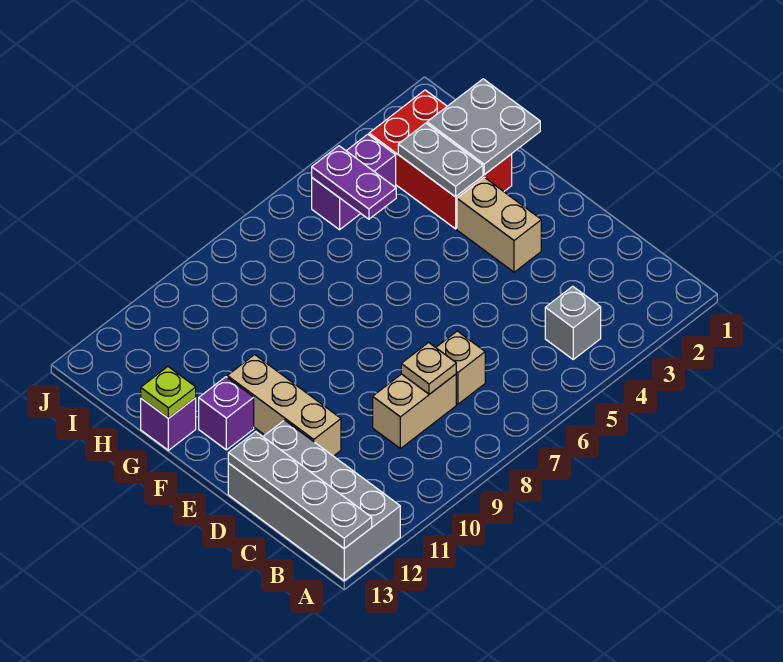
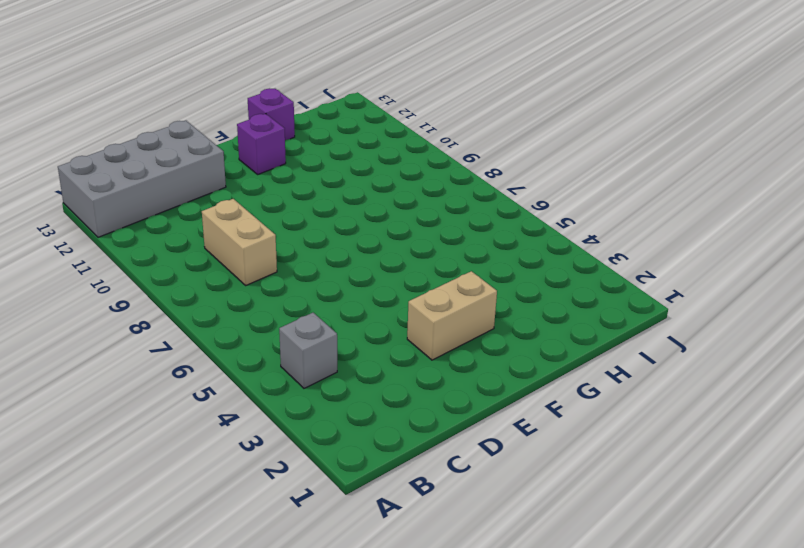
none -> tan 1x1 brick [436,331,485,404]
none -> tan 1x3 brick [227,355,341,456]
none -> red 2x3 brick [369,90,512,229]

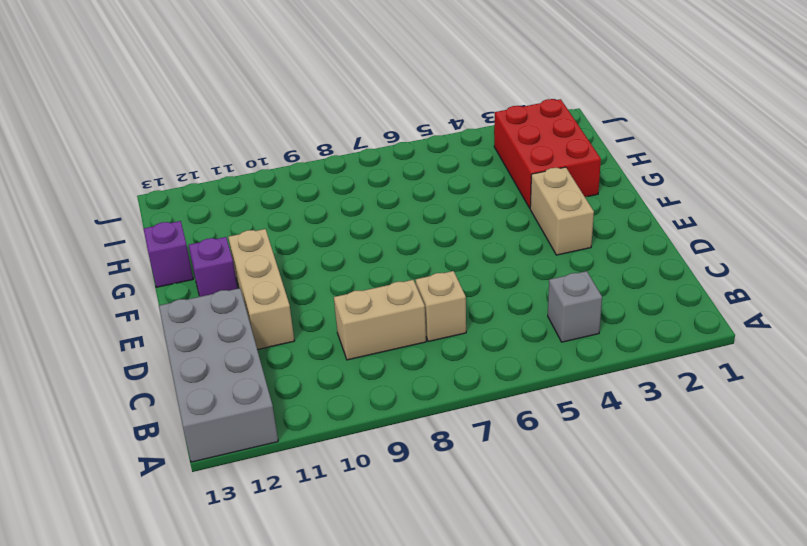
none -> purple 1x2 brick [312,134,396,230]
none -> grey 1x4 plate [228,432,372,548]
none -> tan 1x1 plate [401,343,456,394]

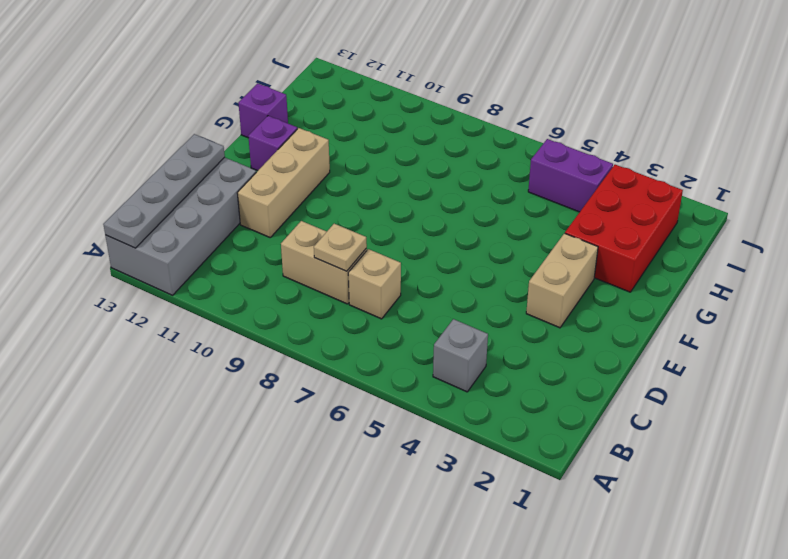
none -> grey 2x2 plate [427,79,540,175]
none -> grey 1x2 plate [398,123,483,197]
none -> lime 1x1 plate [141,367,196,418]

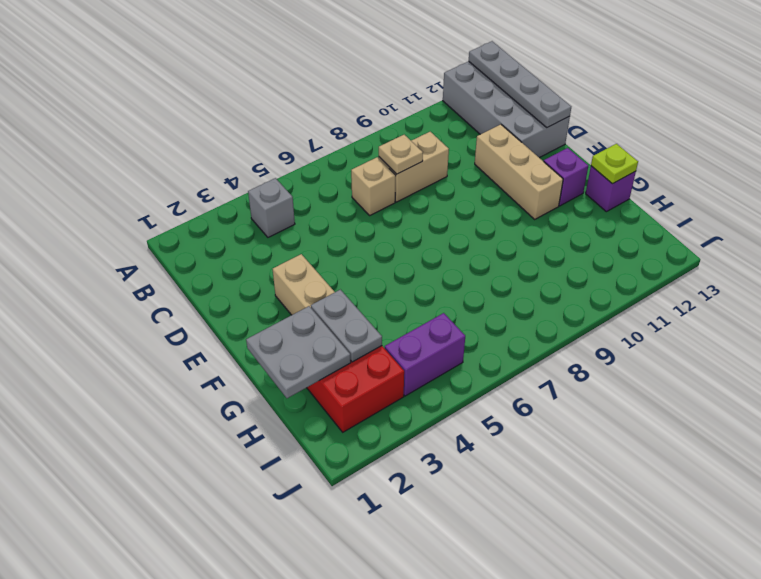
none -> purple 1x2 plate [312,146,396,219]

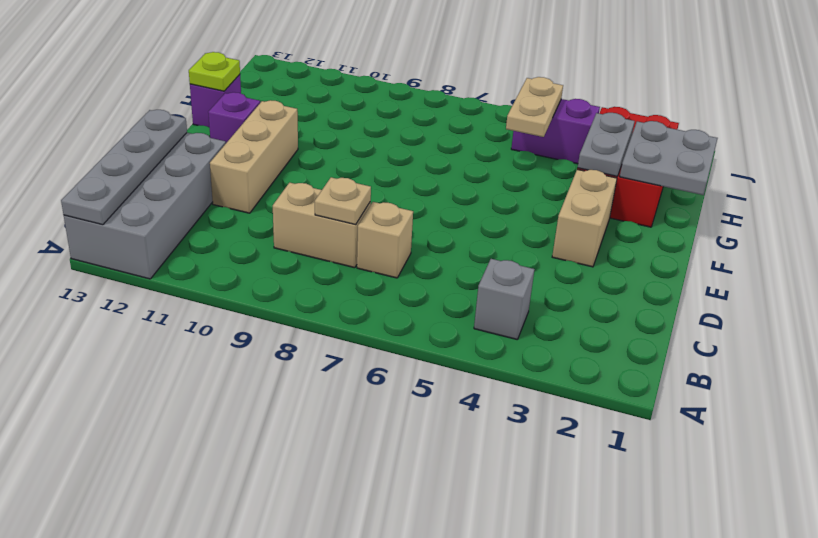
tan 1x2 plate [506,77,563,137] -> purple 1x2 plate [312,146,396,219]

